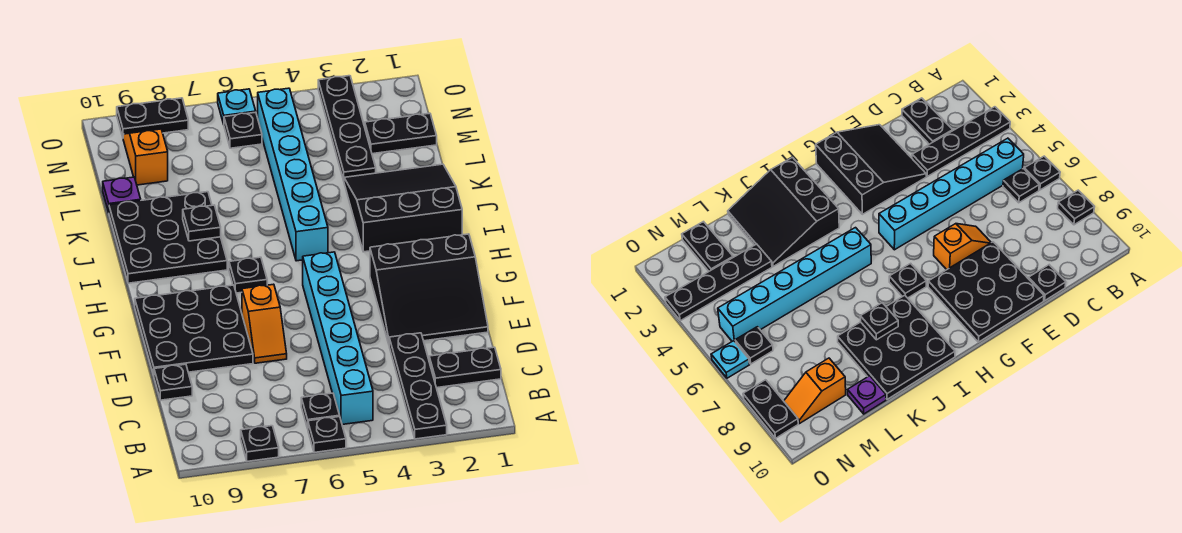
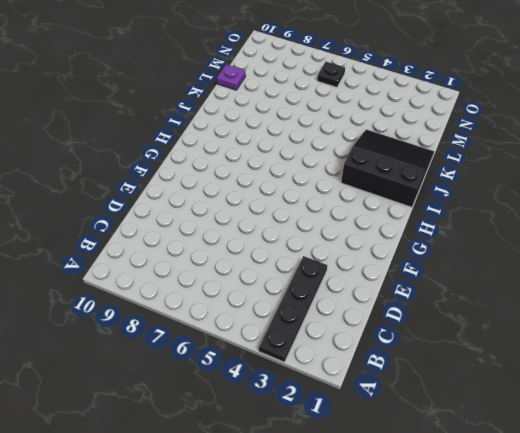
none -> black 1x1 plate [308,417,346,453]
none -> black 1x1 plate [241,426,279,461]
none -> cyan 1x6 brick [303,252,373,425]

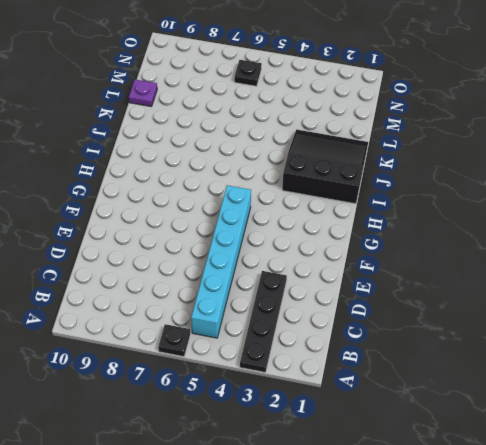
none -> black 1x1 plate [241,426,279,461]
none -> black 1x1 plate [301,393,340,429]
none -> black 1x2 plate [429,347,501,388]

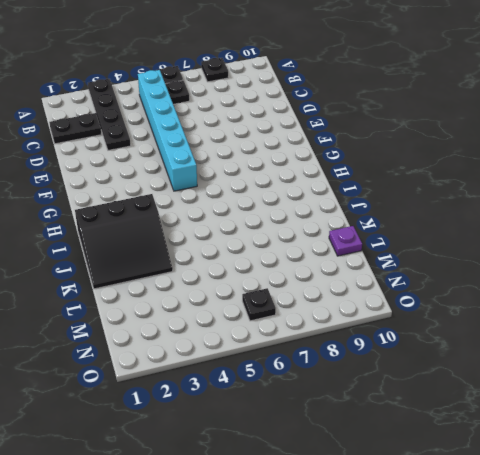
none -> black 1x1 plate [154,364,192,400]
none -> black 3x3 slope [370,234,488,344]
none -> orange 1x2 slope [242,284,287,363]

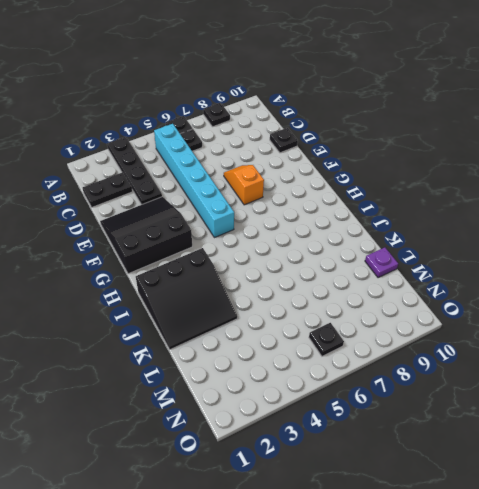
none -> black 3x3 plate [135,285,253,375]
none -> black 1x1 plate [229,257,267,293]
none -> cyan 1x6 brick [258,88,328,261]

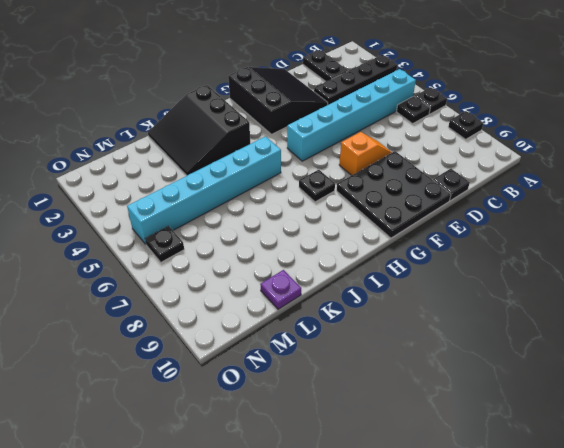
none -> black 3x3 plate [109,192,227,283]
none -> black 1x4 plate [318,76,376,180]
none -> black 1x2 plate [365,113,437,154]

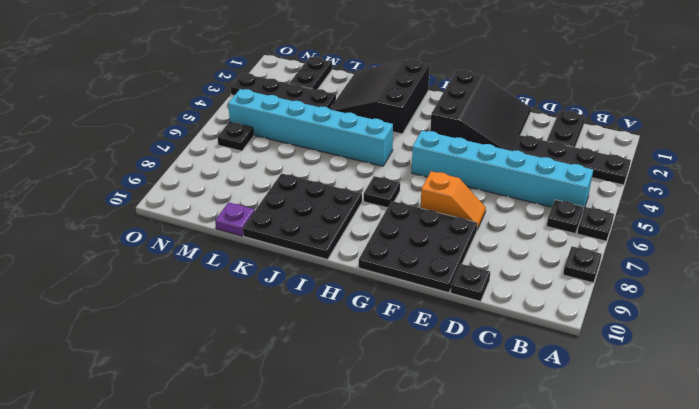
none -> orange 1x2 slope [123,129,168,185]
none -> cyan 1x1 plate [218,89,256,124]
none -> black 1x2 plate [117,98,188,137]

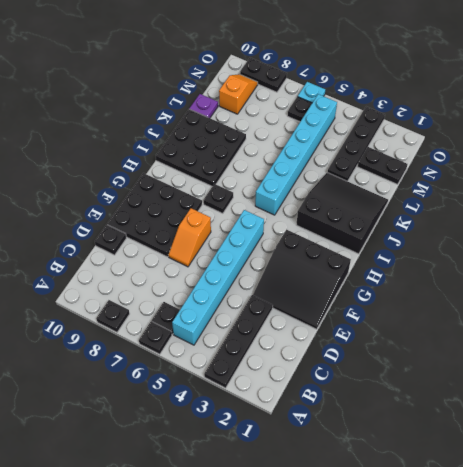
none -> black 1x2 plate [429,347,501,388]
none -> black 1x1 plate [183,205,221,241]

